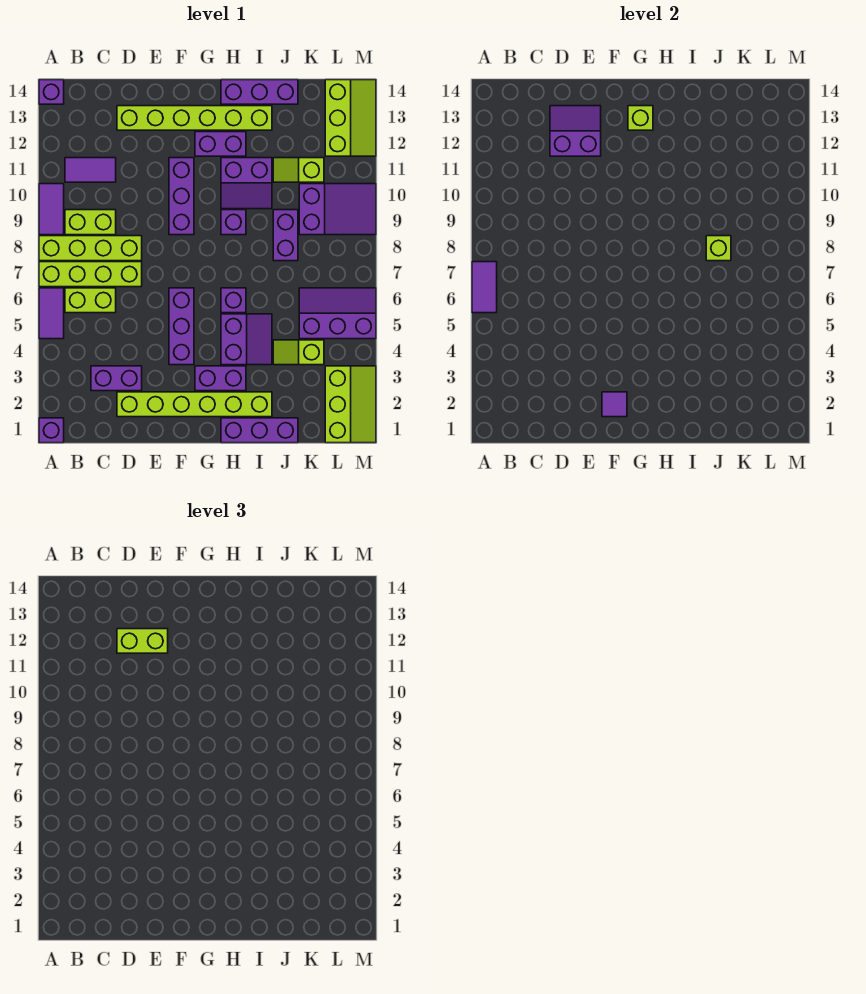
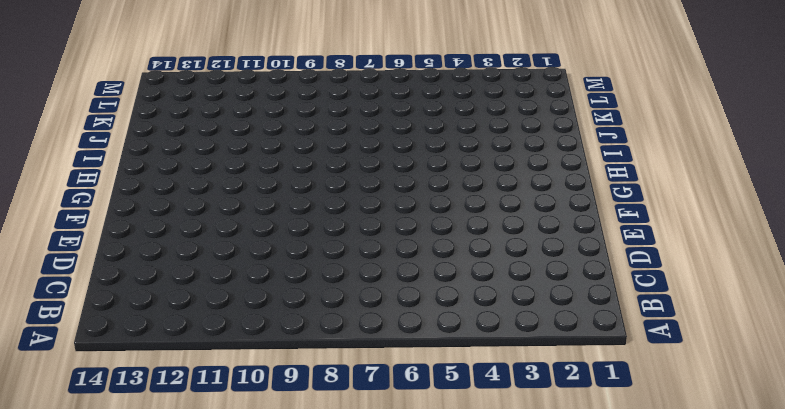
none -> purple 1x1 brick [39,418,64,443]
none -> purple 1x2 tile [39,288,64,339]
none -> lime 1x4 brick [39,262,142,287]
none -> lime 1x4 brick [39,236,142,261]

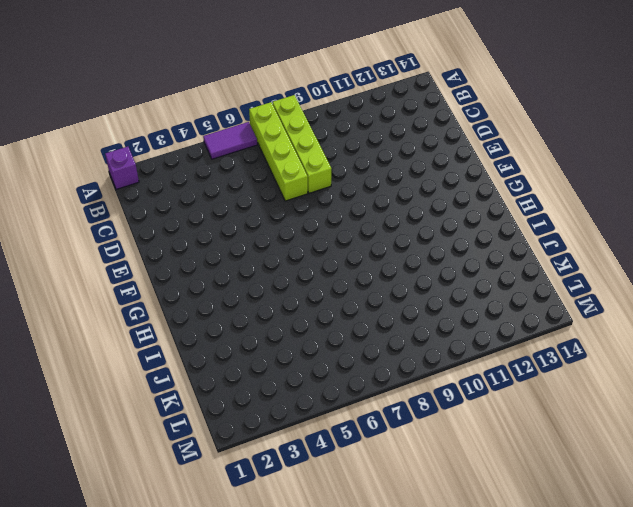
none -> purple 1x2 tile [39,184,64,235]
none -> purple 1x1 brick [39,80,64,104]
none -> lime 1x2 brick [65,288,116,313]
none -> lime 1x2 brick [65,210,116,235]

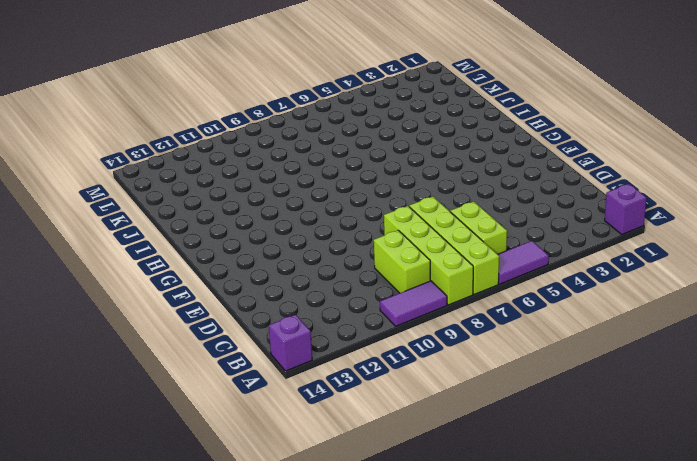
none -> purple 1x2 tile [65,158,116,182]
none -> purple 1x2 brick [91,366,142,391]
none -> lime 1x6 brick [117,392,272,417]
none -> lime 1x6 brick [117,106,272,130]

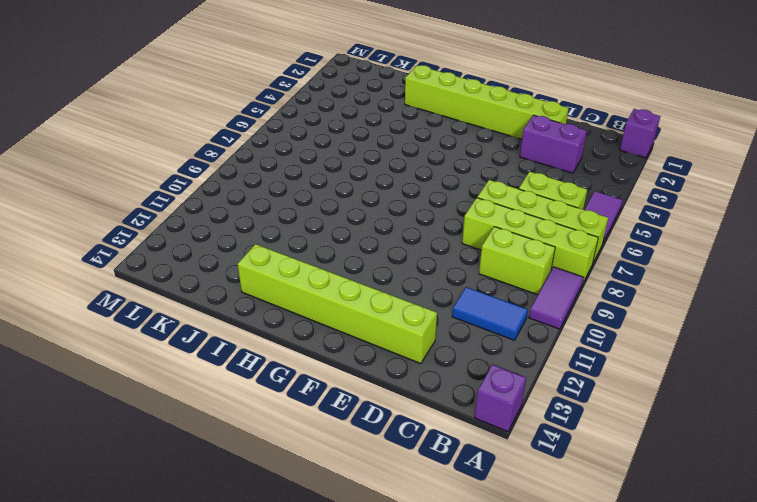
blue 1x2 tile [452,287,528,340] -> purple 1x2 tile [65,158,116,182]
none -> purple 1x3 brick [169,288,194,365]
none -> purple 1x3 brick [169,158,194,235]
none -> purple 1x2 brick [195,366,246,391]
none -> purple 1x2 brick [195,132,246,156]

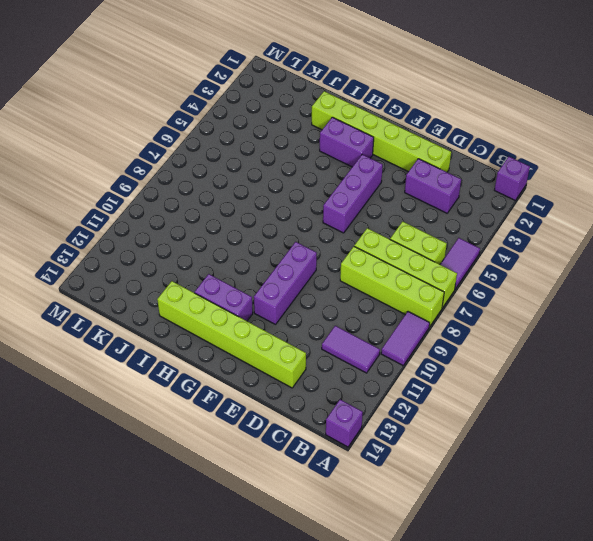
none -> lime 1x2 brick [65,210,116,235]
none -> purple 1x3 brick [221,418,298,443]
none -> purple 2x2 slope [221,314,272,365]
none -> purple 1x1 brick [221,288,246,313]

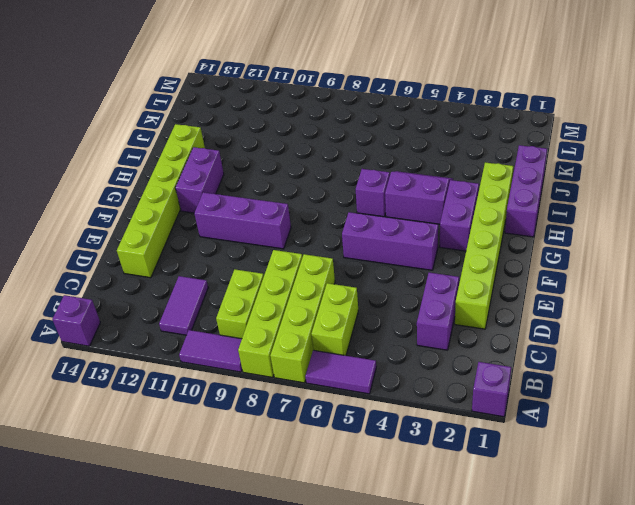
none -> purple 1x1 brick [221,210,246,235]
none -> purple 2x2 slope [221,158,272,209]
none -> purple 1x3 brick [221,80,298,104]
none -> lime 1x2 slope [273,340,324,365]

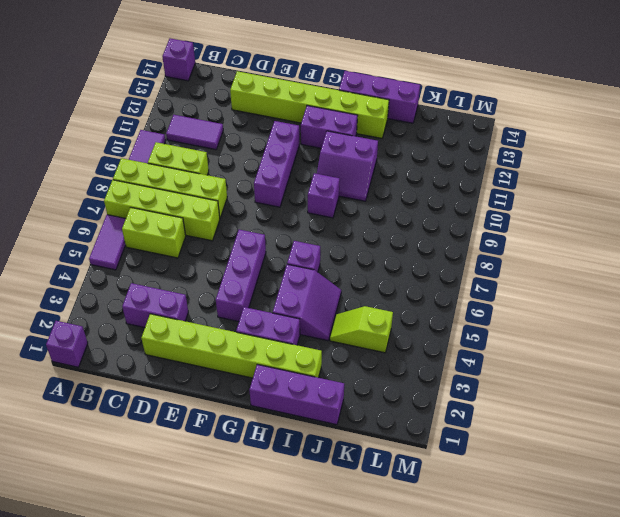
none -> purple 1x2 brick [273,210,298,261]
none -> lime 1x2 slope [273,158,324,182]
none -> purple 2x3 slope [299,288,376,339]
none -> purple 2x3 slope [299,184,376,235]

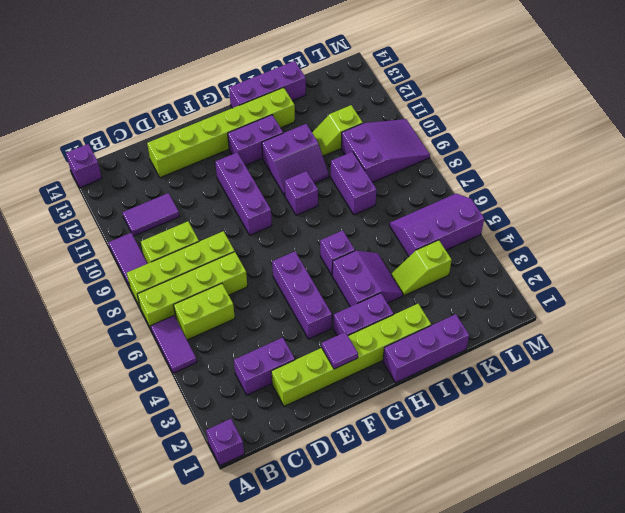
none -> lime 2x3 slope [325,366,376,443]
none -> lime 2x3 slope [325,80,376,156]
none -> purple 1x2 tile [472,262,497,313]
none -> purple 2x2 slope [550,106,601,156]

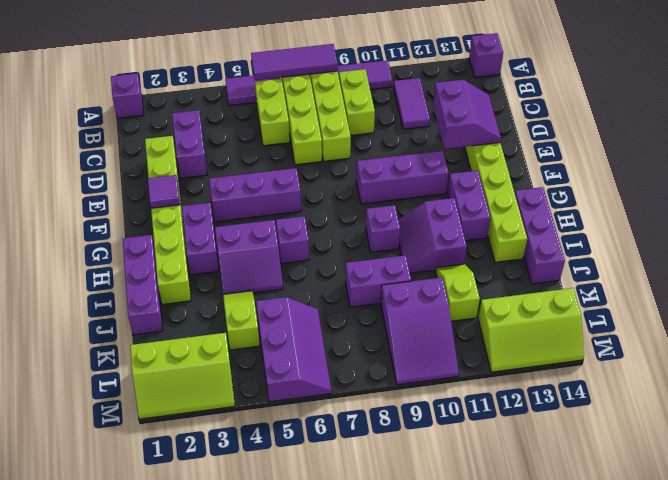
purple 1x3 tile [251,44,338,80] -> purple 1x2 tile [472,262,497,313]
none -> lime 1x1 brick [628,106,653,130]
none -> lime 1x1 brick [706,236,731,261]
none -> lime 1x2 brick [117,629,168,653]

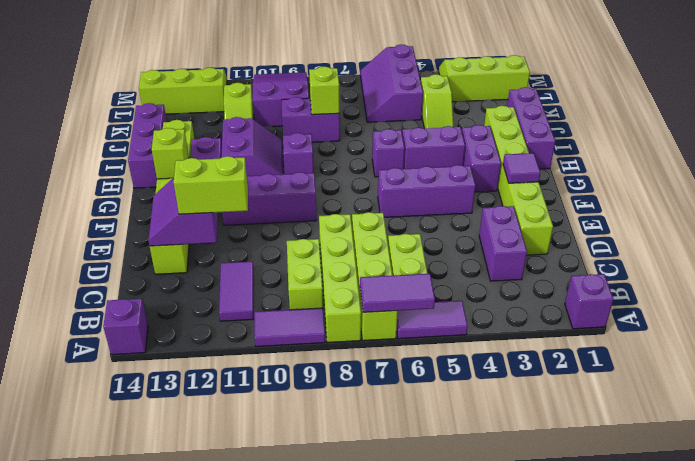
lime 1x2 brick [174,156,248,214] -> lime 1x2 brick turned to [117,629,168,653]

